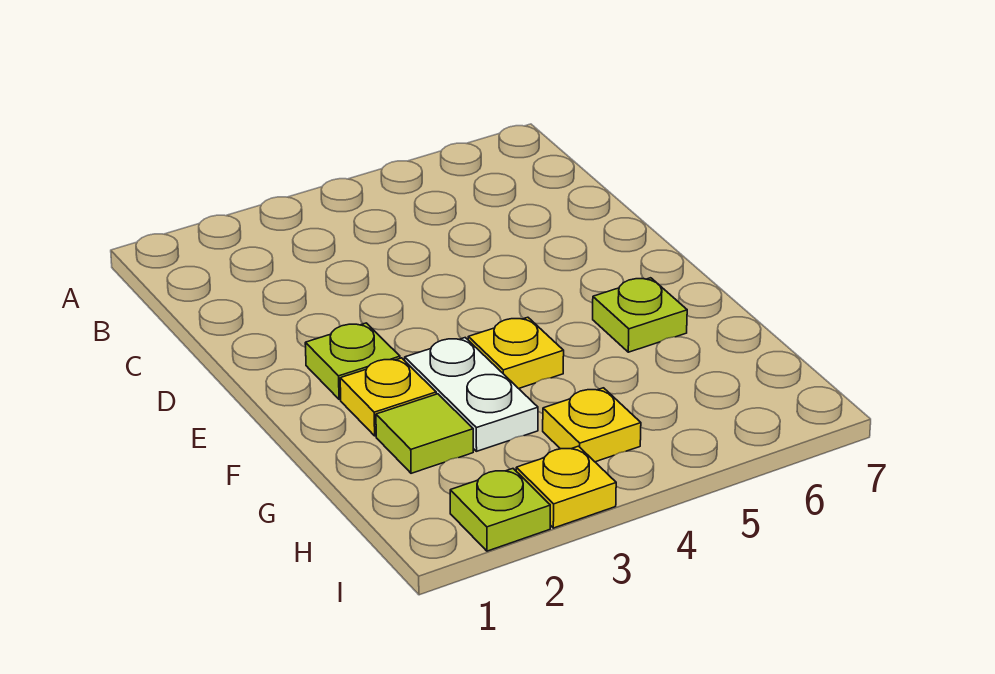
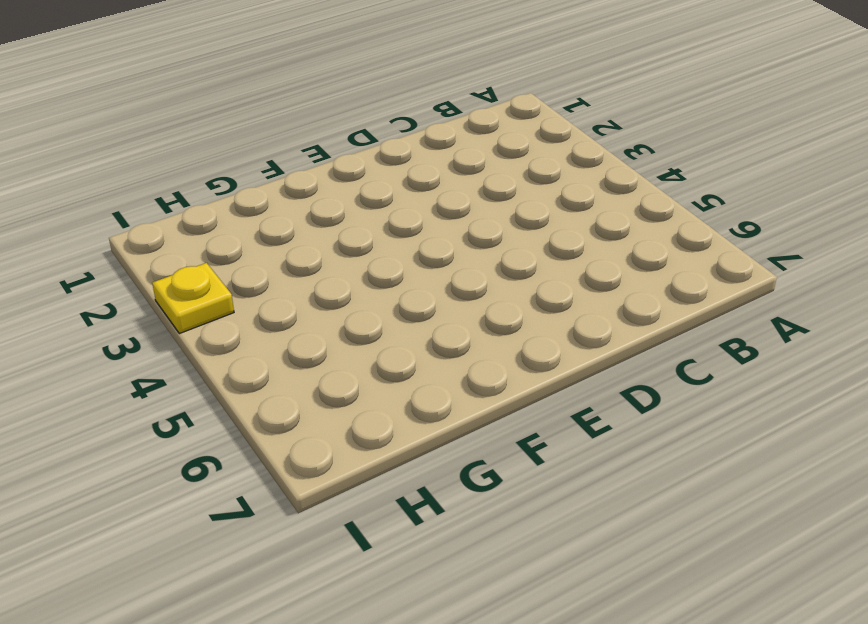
none -> lime 1x1 plate [305,323,400,400]
none -> yellow 1x1 plate [340,358,436,436]

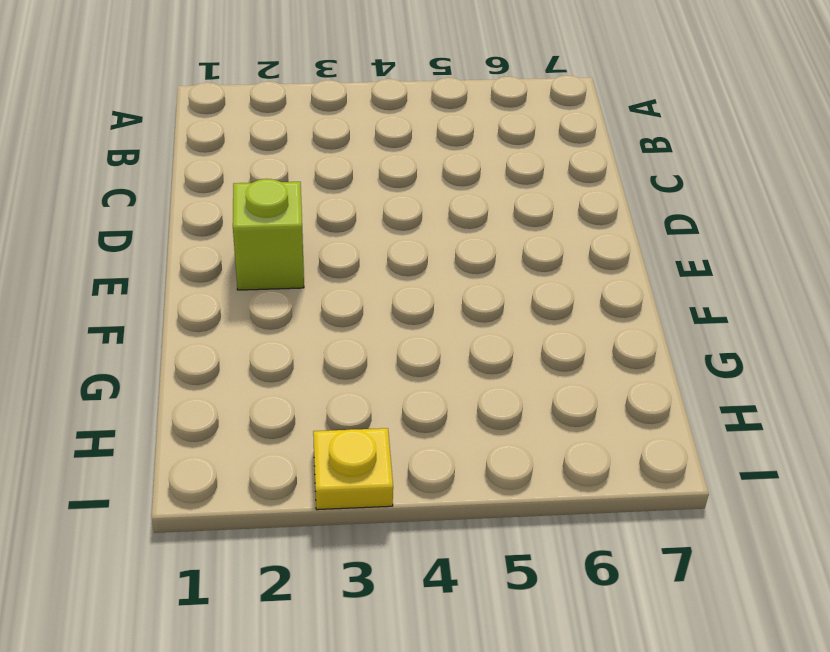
lime 1x1 brick [233,179,304,290] -> lime 1x1 plate [305,323,400,400]
none -> yellow 1x1 plate [340,358,436,436]
none -> white 1x2 plate [405,338,538,451]

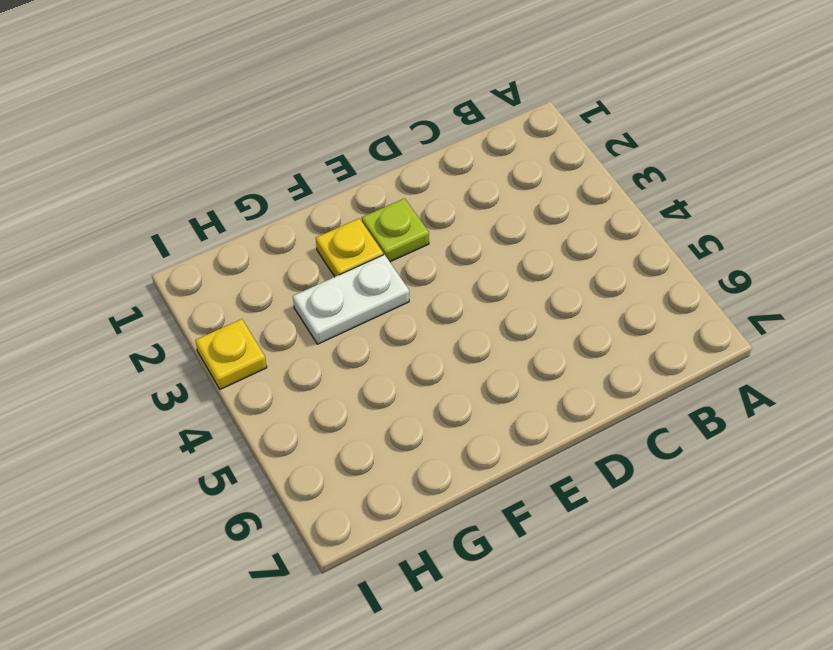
none -> yellow 1x1 plate [468,317,564,389]
none -> lime 1x1 plate [593,278,687,352]

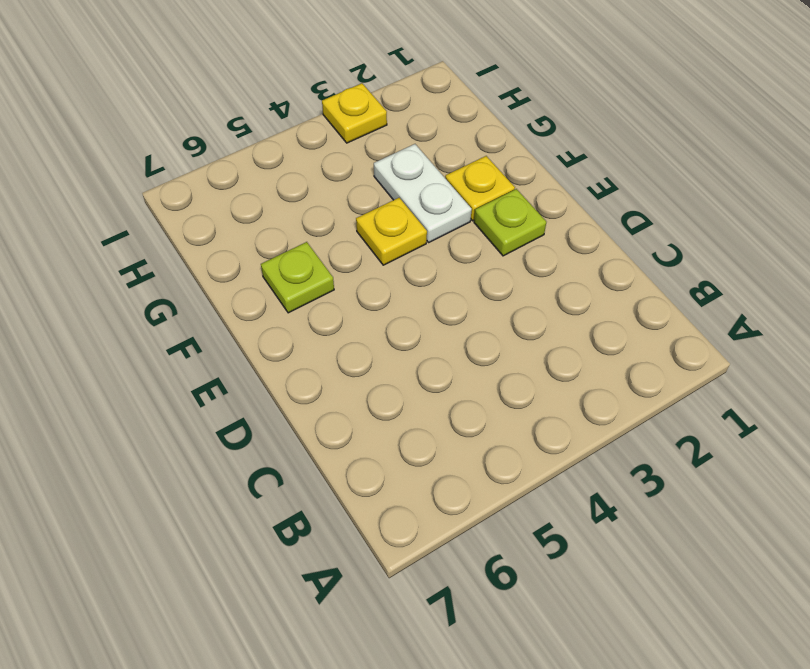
none -> lime 1x1 tile [376,394,473,473]
none -> yellow 1x1 plate [543,388,641,462]

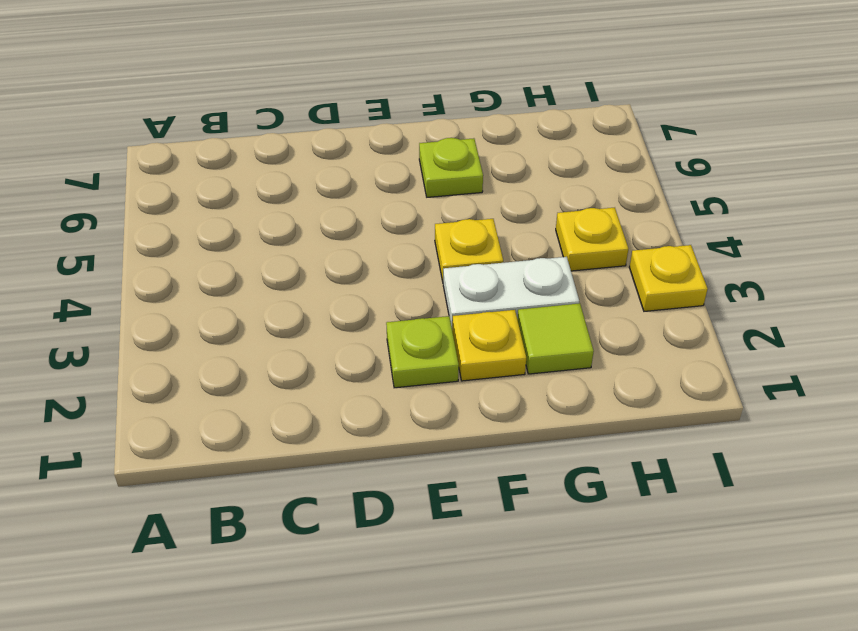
none -> lime 1x1 plate [450,469,550,551]

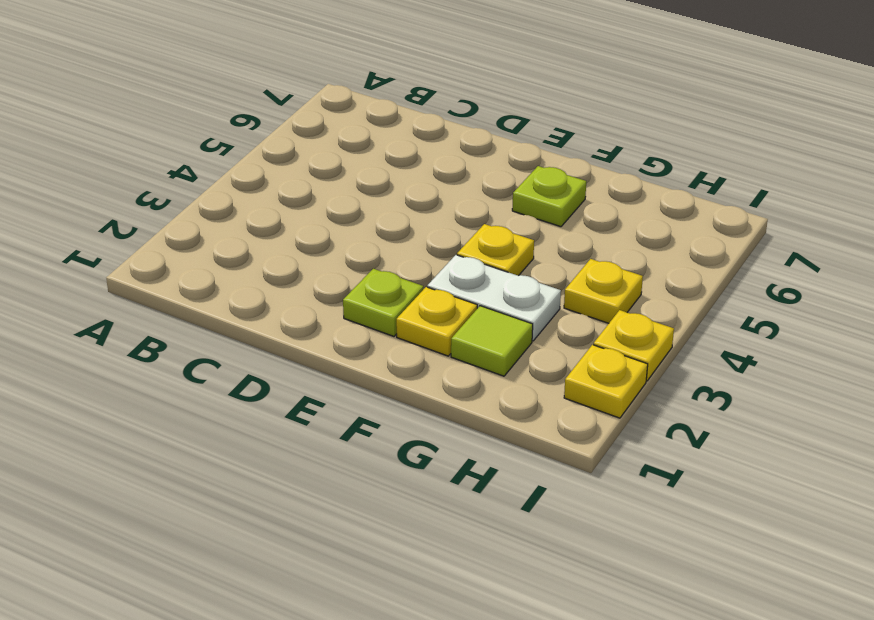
yellow 1x1 plate [564,345,648,418] -> lime 1x1 plate [450,469,550,551]

